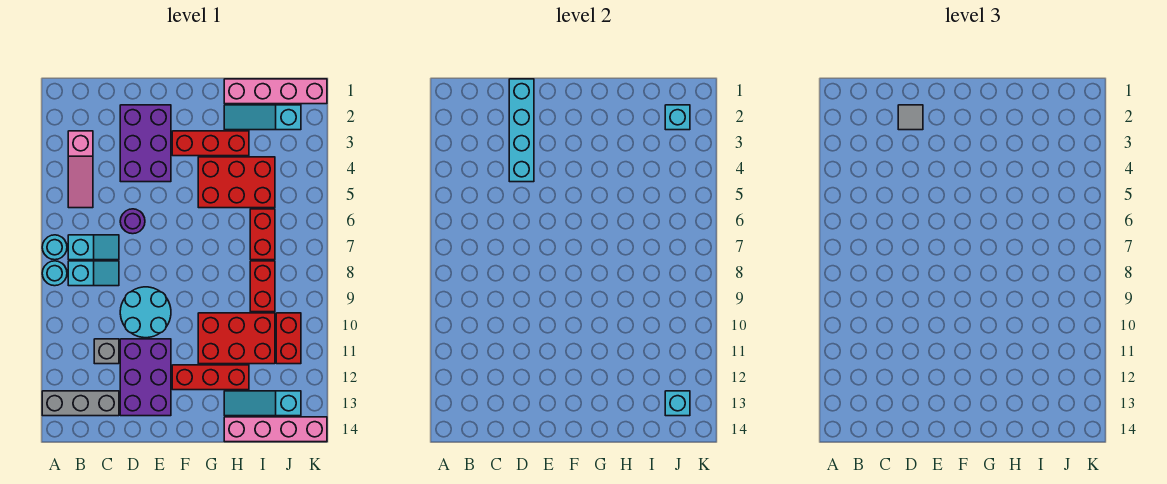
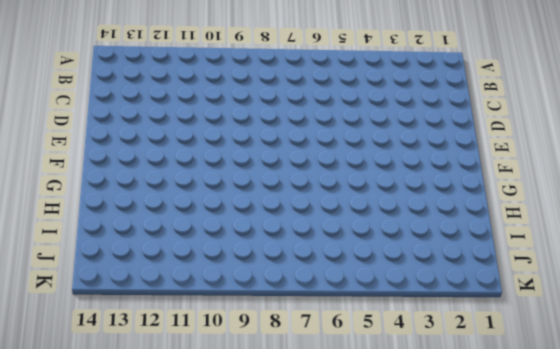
none -> cyan 1x1 round brick [42,235,67,260]
none -> cyan 1x1 round brick [42,261,67,286]
none -> grey 1x3 brick [42,391,119,416]

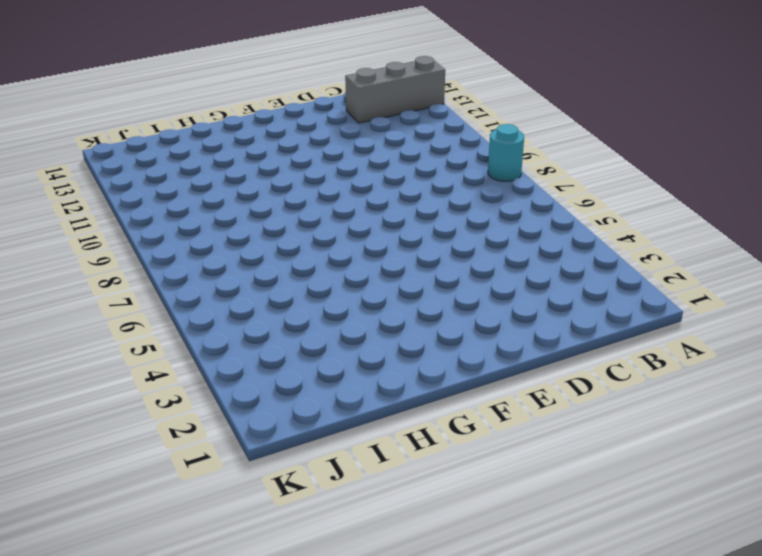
none -> cyan 1x1 round brick [42,235,67,260]
none -> pink 1x3 slope [68,131,93,208]
none -> cyan 1x2 slope [68,235,119,260]

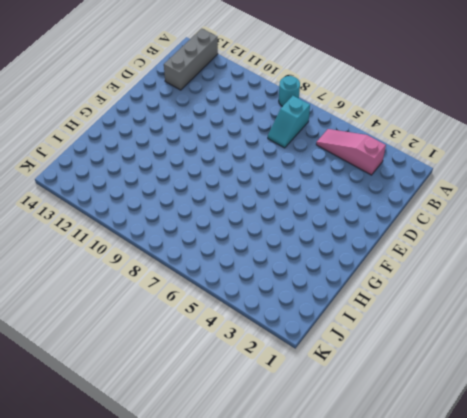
none -> cyan 1x1 round brick [42,235,67,260]
none -> cyan 1x2 slope [68,261,119,286]
none -> grey 1x1 brick [94,339,119,364]

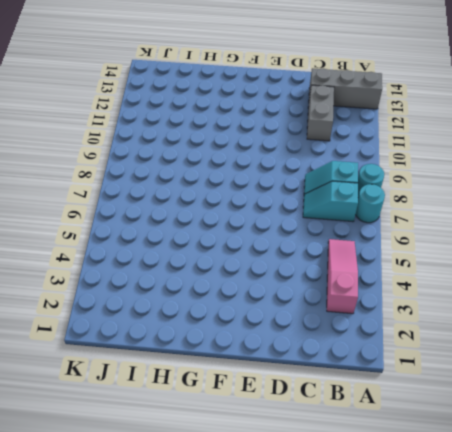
grey 1x2 brick [307,85,334,141] -> grey 1x1 brick [94,339,119,364]
none -> purple 2x3 brick [120,105,171,182]
none -> purple 1x1 round brick [120,209,145,234]
none -> cyan 2x2 round brick [120,287,171,338]

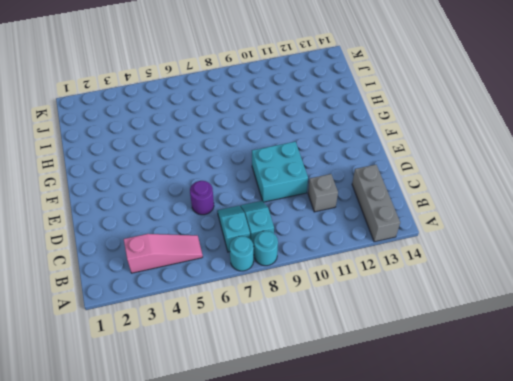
cyan 2x2 brick [252,142,308,202] -> cyan 2x2 round brick [120,287,171,338]
none -> purple 2x3 brick [120,105,171,182]
none -> purple 2x3 brick [120,339,171,416]
none -> red 1x3 brick [172,131,249,156]

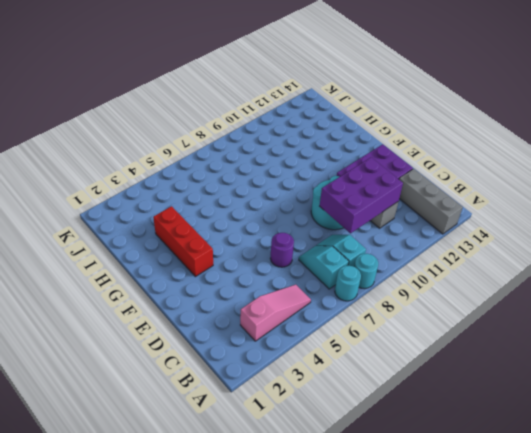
purple 2x3 brick [320,157,403,233] -> purple 2x3 brick moved to [120,105,171,182]
none -> red 1x3 brick [172,365,249,390]
none -> red 2x3 brick [198,157,275,208]
none -> red 2x3 brick [198,313,275,364]

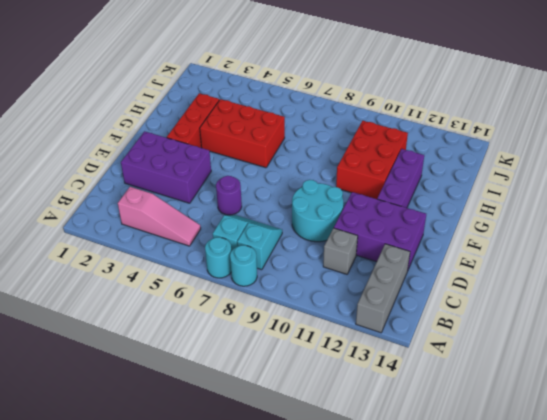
purple 1x3 brick [377,149,424,208] -> red 1x3 brick [172,365,249,390]
red 2x3 brick [200,99,285,168] -> red 2x3 brick turned to [198,157,275,208]
none -> pink 1x4 brick [224,79,327,104]
none -> cyan 1x3 slope [224,105,301,130]
none -> cyan 1x3 slope [224,391,301,416]

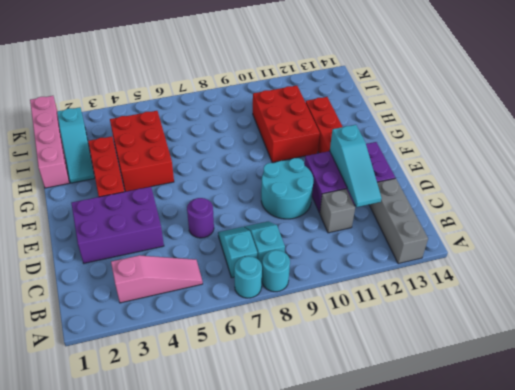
cyan 1x3 slope [329,125,382,207] -> cyan 1x3 slope moved to [224,391,301,416]
none -> pink 1x4 brick [224,417,327,442]
none -> red 1x2 brick [250,209,275,260]
none -> red 1x2 brick [250,261,275,312]

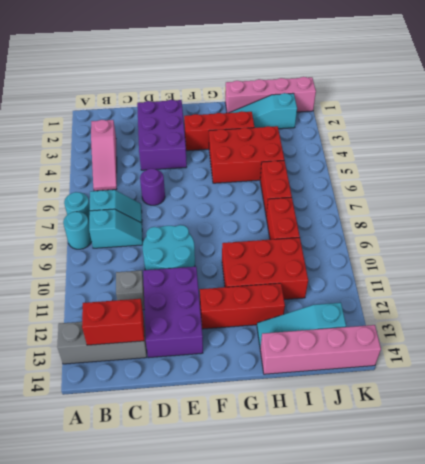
red 1x2 brick [82,299,144,345] -> red 1x2 brick turned to [276,313,301,364]
none -> cyan 1x4 brick [509,79,534,182]
none -> cyan 1x1 brick [665,105,690,130]
none -> cyan 1x1 brick [665,391,690,416]

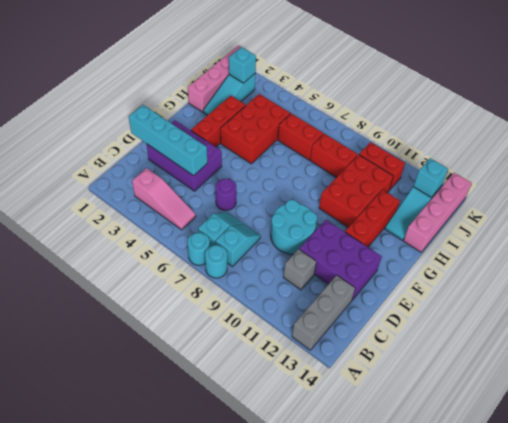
none -> grey 1x1 tile [898,105,923,130]

